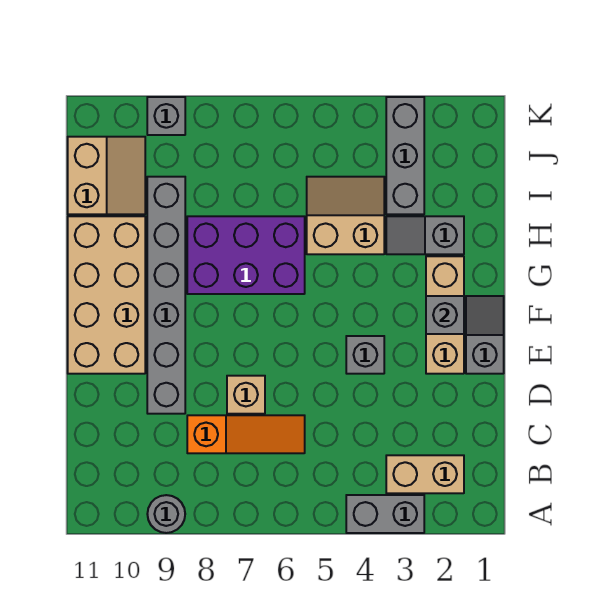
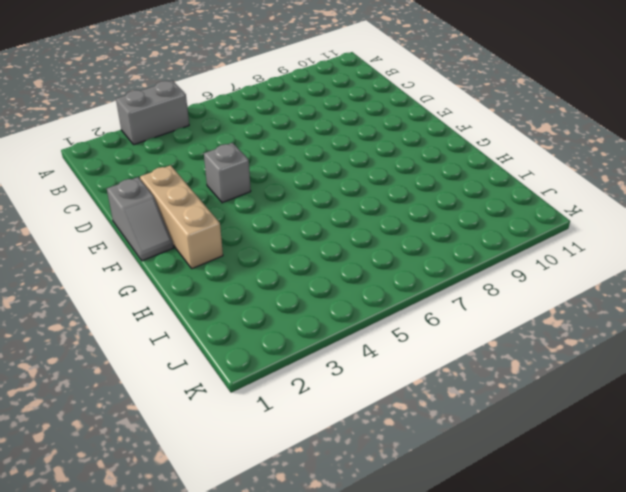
none -> grey 1x1 round brick [147,495,185,533]
none -> tan 1x2 brick [386,455,464,493]
none -> orange 1x3 slope [187,415,305,453]

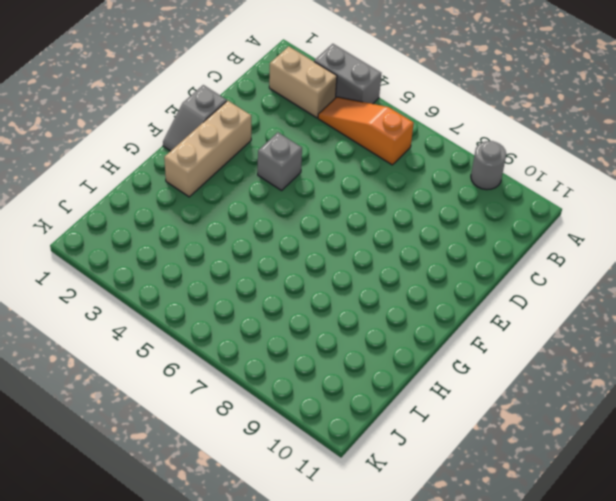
orange 1x3 slope [318,97,414,165] -> orange 1x3 slope moved to [187,415,305,453]
none -> tan 1x1 brick [227,376,265,414]
none -> grey 1x6 brick [147,177,185,414]
none -> tan 2x4 brick [68,216,145,374]

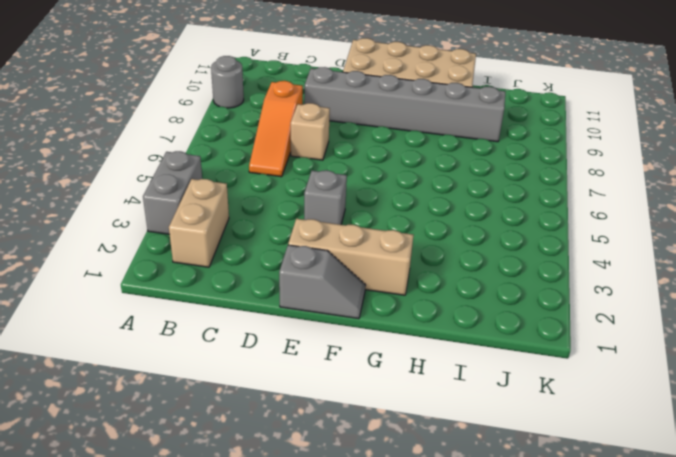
none -> purple 2x3 brick [187,216,305,294]
none -> grey 1x2 slope [386,216,464,254]
none -> tan 2x2 slope [307,177,384,254]

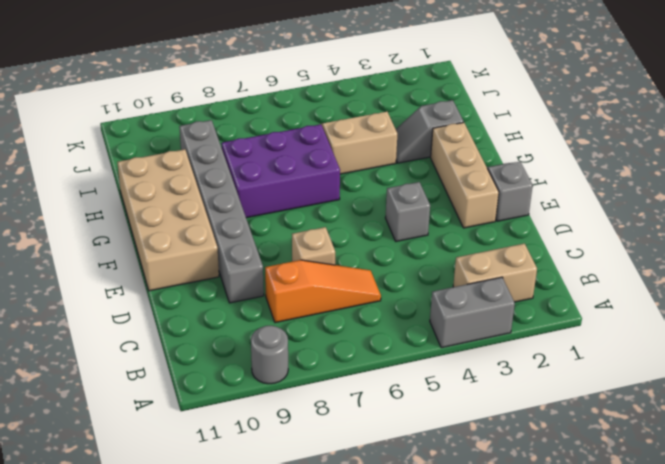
none -> grey 1x3 brick [386,97,424,214]
none -> tan 2x2 slope [68,137,145,214]
none -> grey 1x1 brick [147,97,185,135]

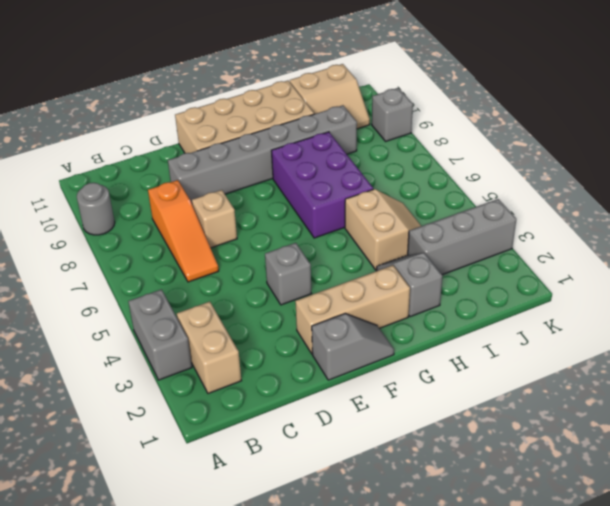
none -> grey 1x1 brick [426,296,464,334]

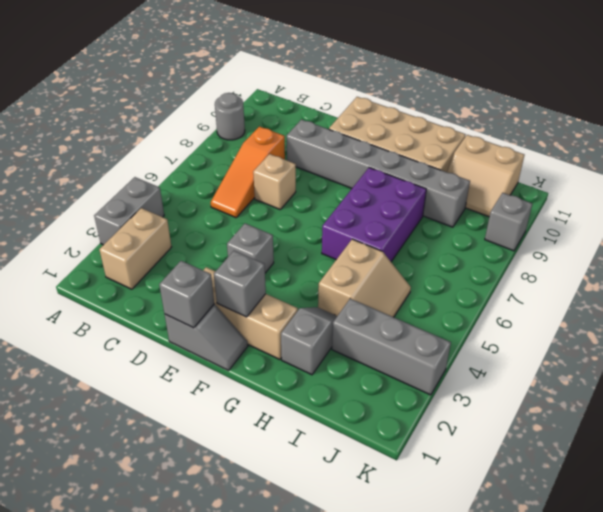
grey 1x1 brick [159,261,214,328] -> none

